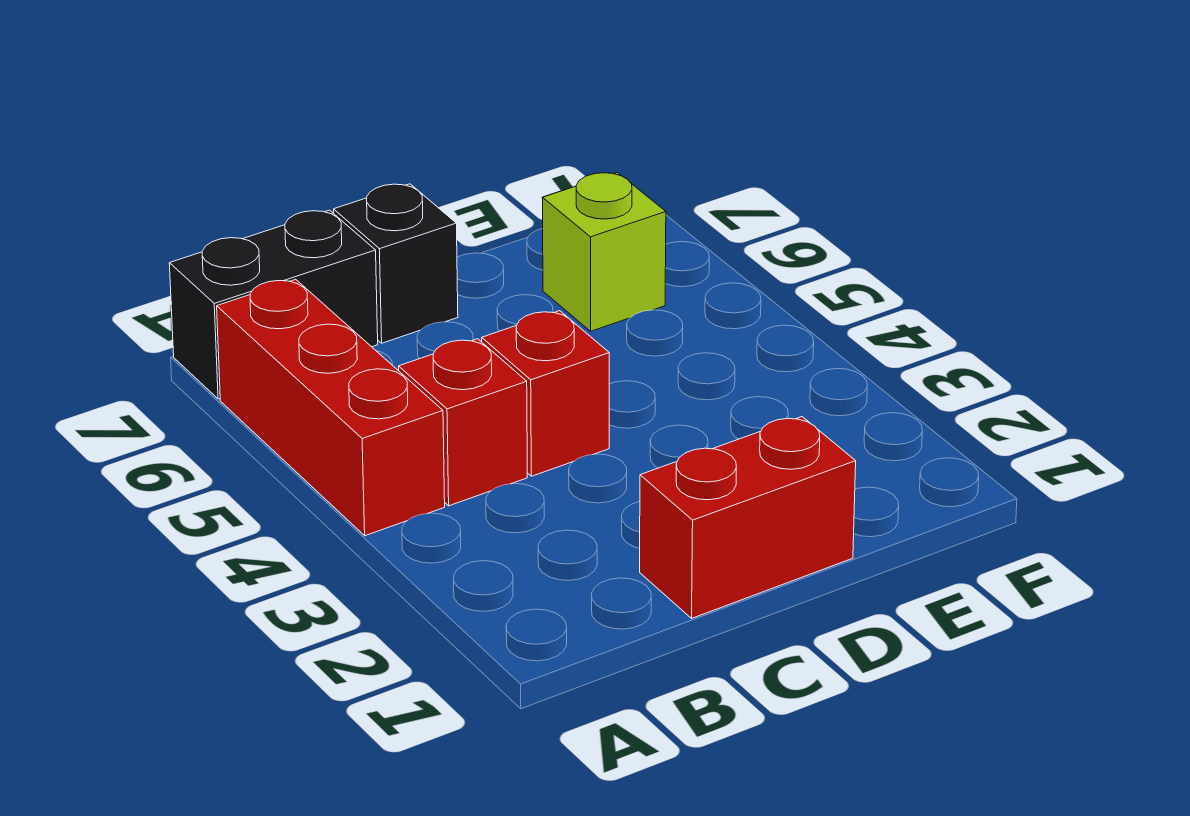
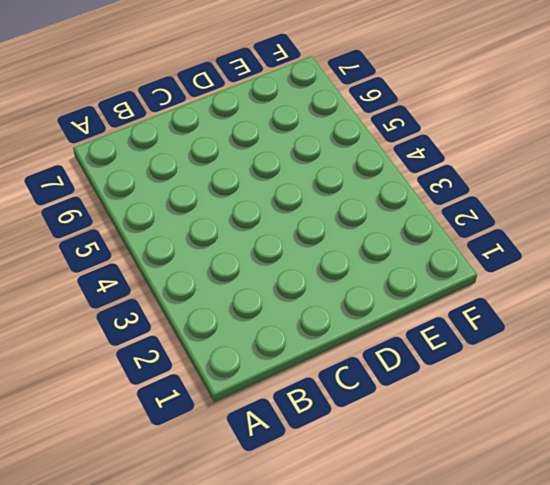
none -> red 1x3 brick [217,279,445,536]
none -> black 1x2 brick [169,210,378,399]

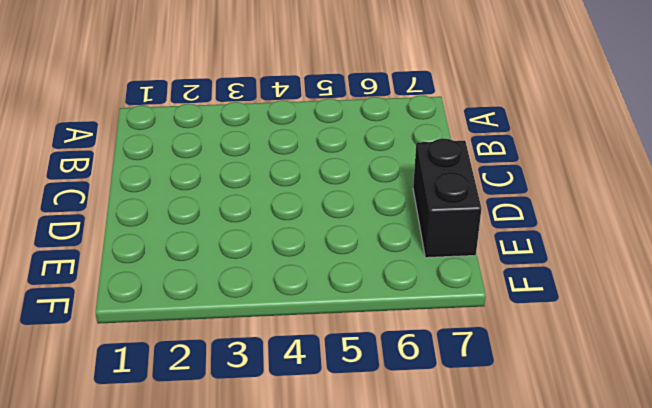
black 1x2 brick [413,139,481,258] -> black 1x2 brick moved to [169,210,378,399]
none -> red 1x3 brick [217,279,445,536]
none -> red 1x1 brick [399,339,527,506]

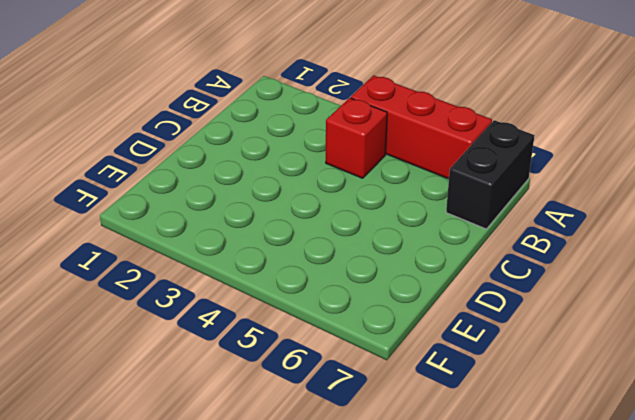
none -> red 1x2 brick [640,417,856,618]
none -> red 1x1 brick [482,311,609,476]

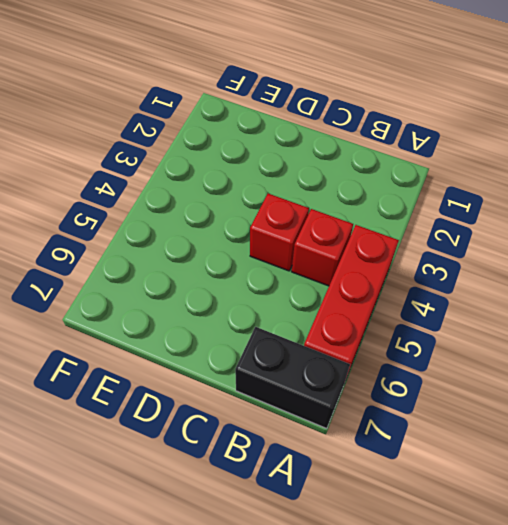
none -> red 1x2 brick [640,417,856,618]
none -> black 1x1 brick [334,184,458,343]

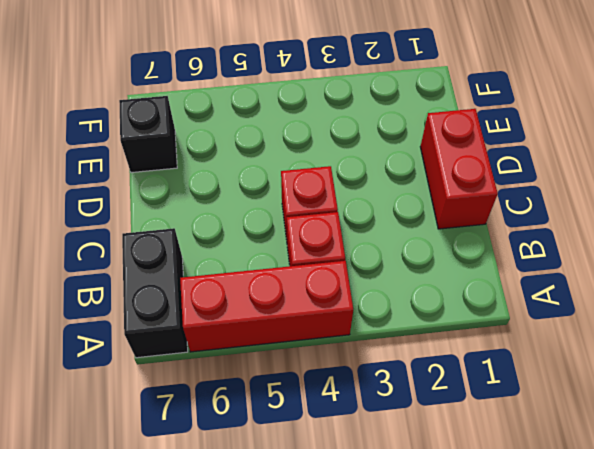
black 1x1 brick [119,96,177,173] -> black 1x1 brick moved to [334,184,458,343]
none -> lime 1x1 brick [543,172,666,331]

